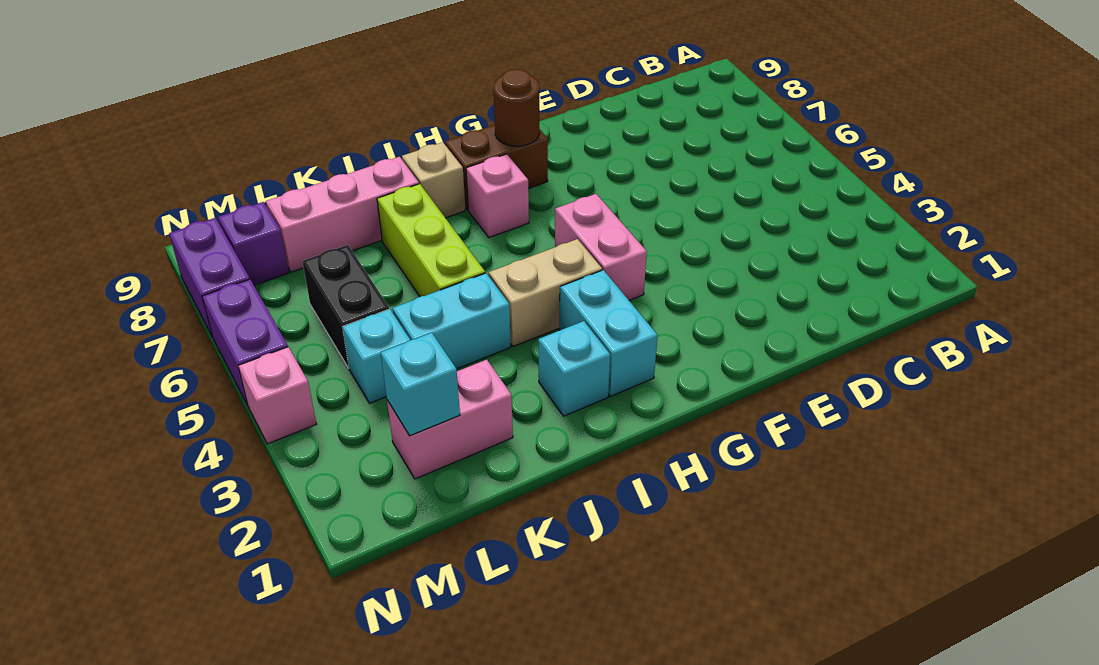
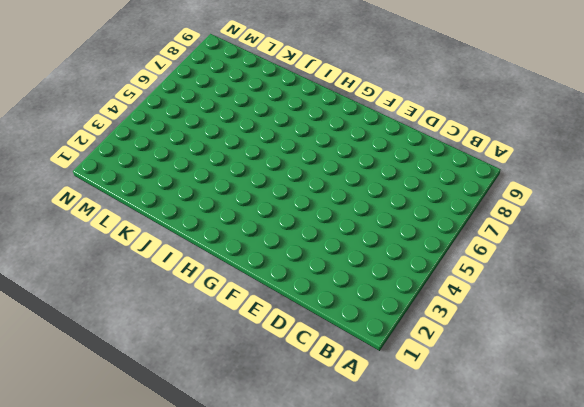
none -> pink 1x2 brick [555,194,647,300]
none -> brown 1x2 brick [445,125,548,210]
none -> cyan 1x2 brick [560,270,658,396]

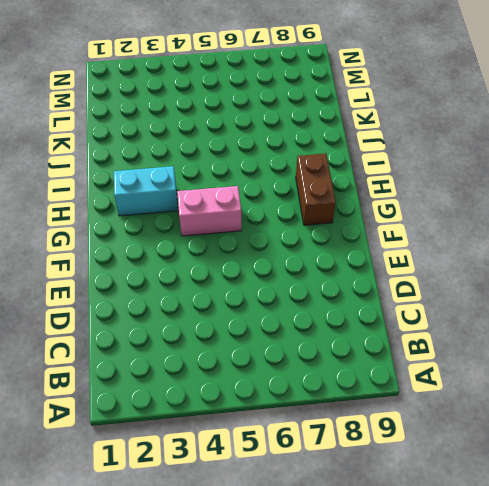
none -> tan 1x2 brick [489,239,602,346]
none -> pink 1x1 brick [466,154,529,237]
none -> cyan 1x1 brick [538,321,610,416]

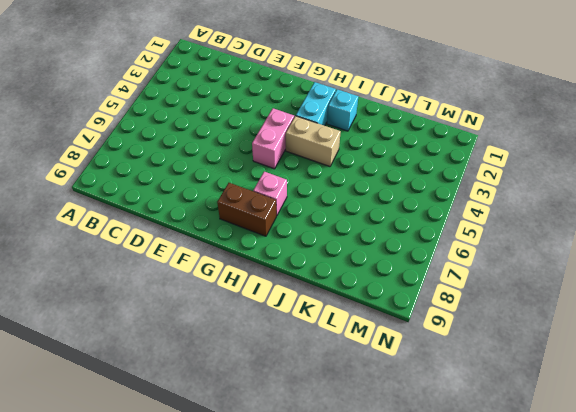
none -> tan 1x1 brick [402,142,465,218]
none -> cyan 1x2 brick [393,273,511,369]
none -> lime 1x3 brick [377,184,485,297]

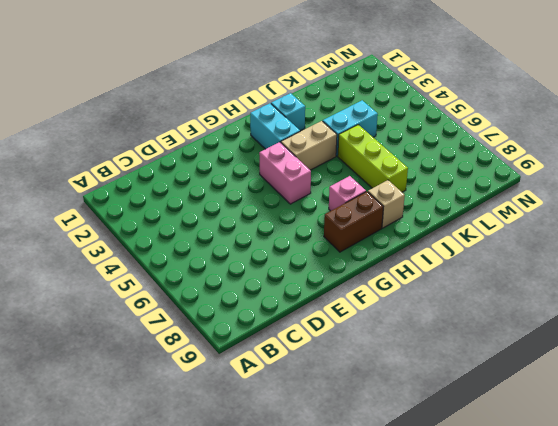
none -> pink 1x3 brick [266,157,419,272]
none -> pink 1x2 brick [387,360,513,479]
none -> cyan 1x1 brick [343,309,410,403]

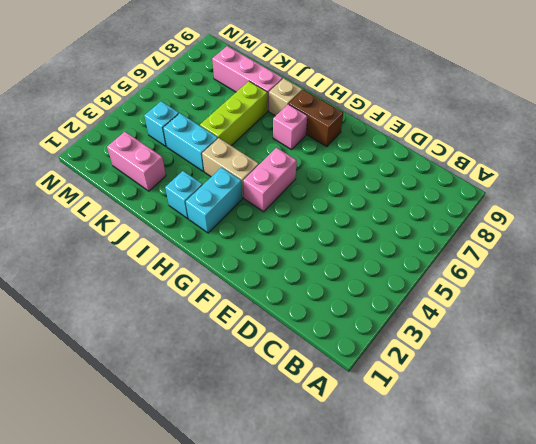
none -> black 1x2 brick [302,245,389,368]
none -> purple 1x1 brick [218,202,289,285]
none -> pink 1x1 brick [239,347,316,444]

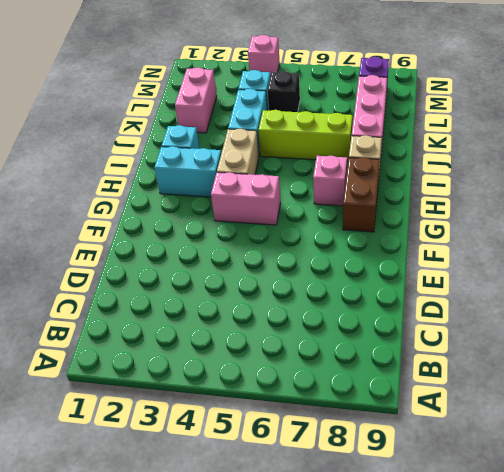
black 1x1 brick [268,71,300,112] -> black 1x2 brick [302,245,389,368]
none -> purple 1x2 brick [202,279,288,407]
none -> purple 1x2 brick [169,218,250,338]
none -> brown 1x1 round brick [494,69,540,146]

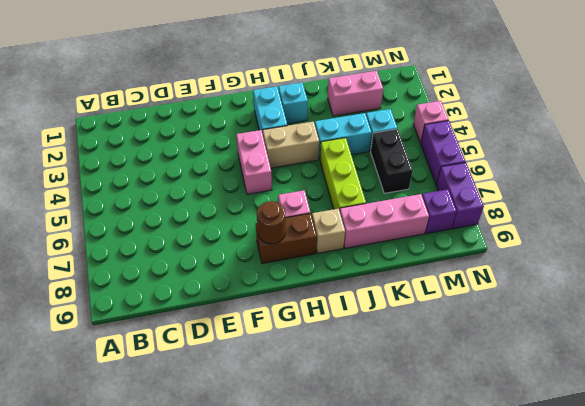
none -> cyan 1x1 brick [381,333,460,436]

